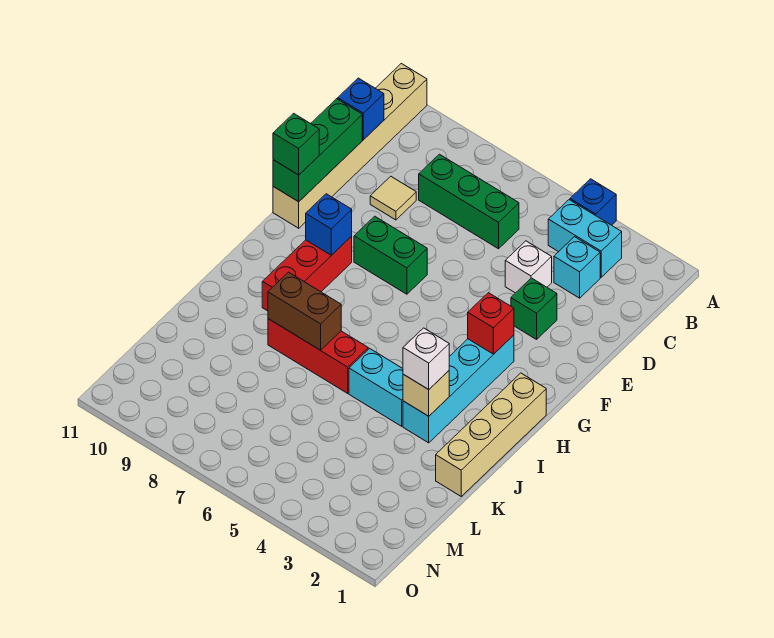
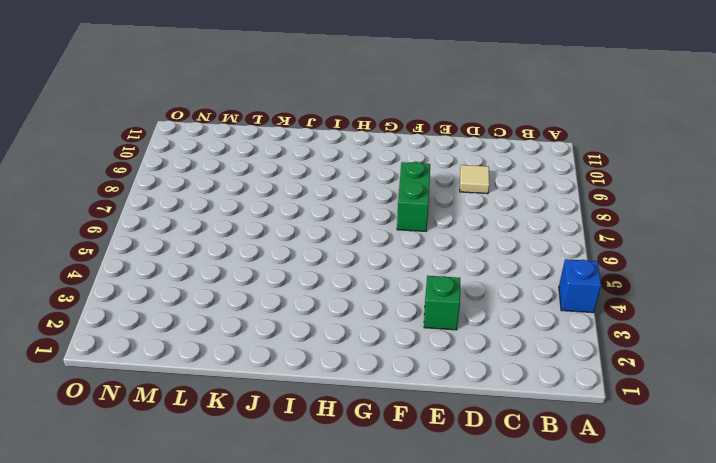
none -> tan 1x6 brick [273,64,427,228]
none -> cyan 1x2 brick [548,200,622,277]
none -> cyan 1x1 brick [554,237,600,298]

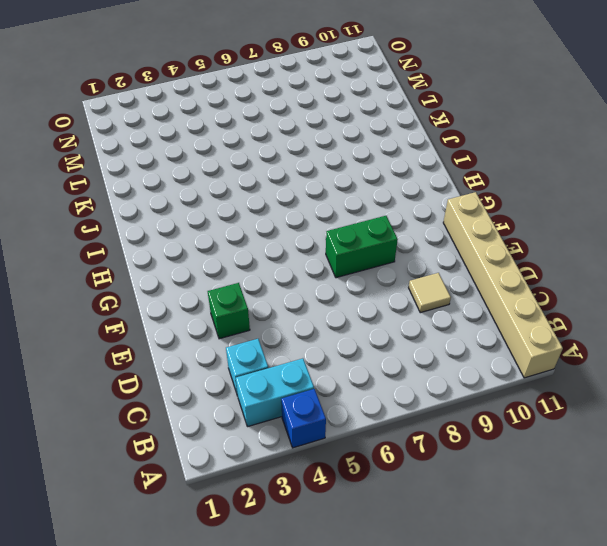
none -> green 1x3 brick [419,154,519,249]
none -> white 1x1 brick [505,241,552,293]
none -> cyan 1x4 brick [403,335,514,443]

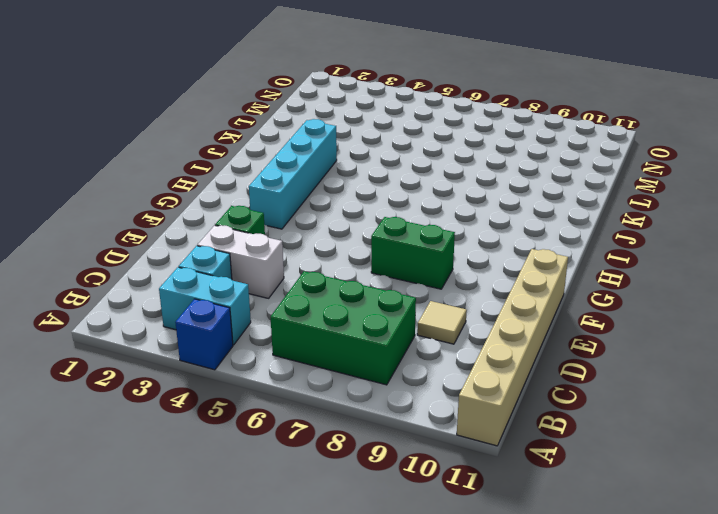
green 2x3 brick [271,271,416,385] -> green 1x3 brick [419,154,519,249]
white 1x2 brick [197,225,284,298] -> white 1x1 brick [505,241,552,293]
none -> red 1x3 brick [262,236,352,311]
none -> tan 1x4 brick [436,373,546,496]
none -> cyan 1x2 brick [349,348,403,426]

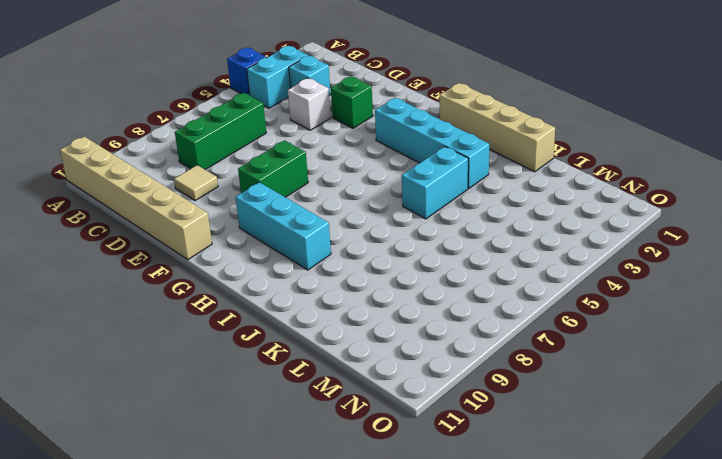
cyan 1x3 brick [236,182,331,270] -> red 1x3 brick [262,236,352,311]
none -> red 1x3 brick [268,319,368,393]
none -> blue 1x1 brick [338,78,384,140]
none -> green 1x3 brick [273,99,362,202]

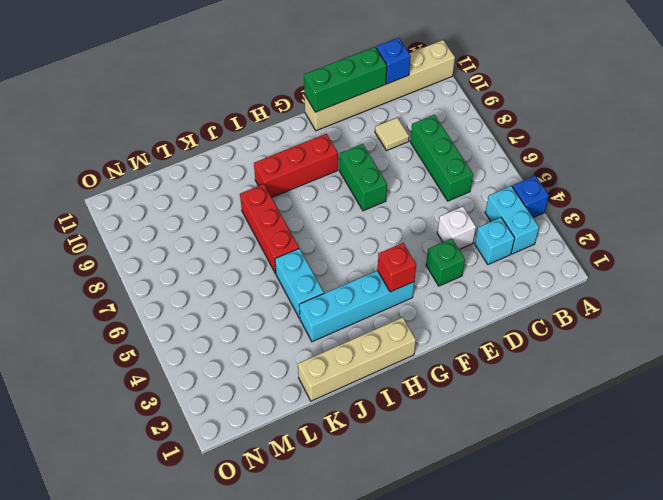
none -> blue 1x1 brick [306,194,352,255]
none -> tan 1x1 brick [403,371,449,416]
none -> brown 1x2 brick [268,272,341,350]

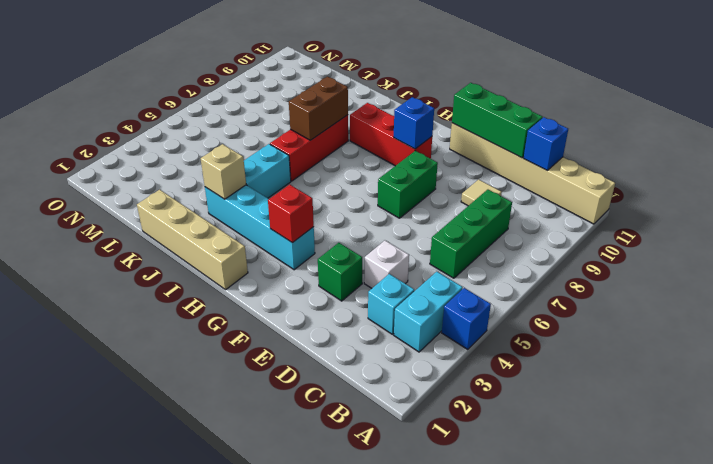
none -> green 1x1 brick [273,113,319,175]
none -> white 1x1 brick [403,328,449,389]

